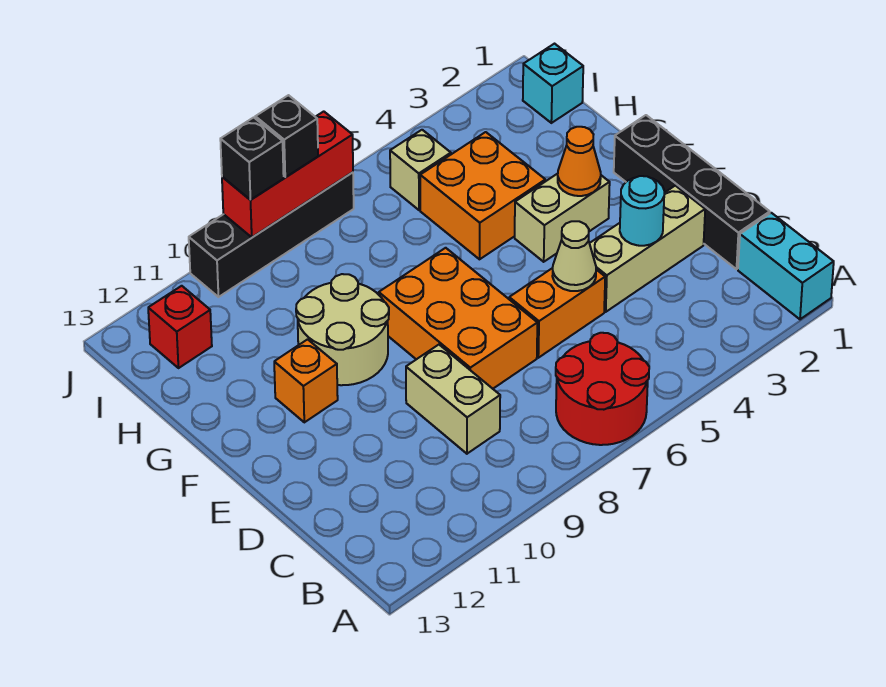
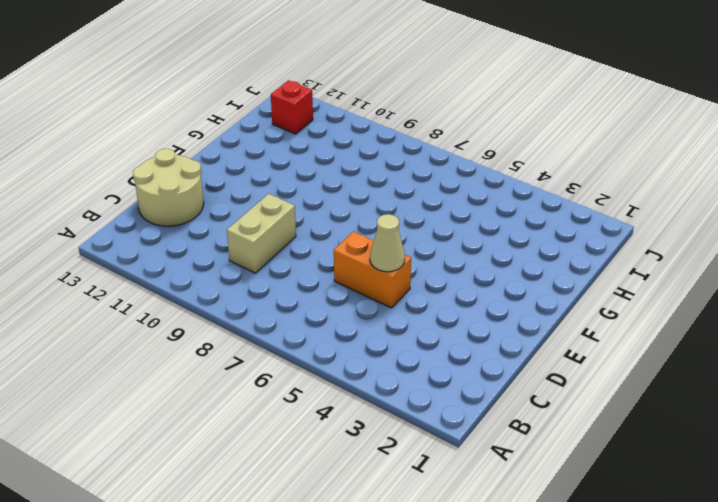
tan 2x2 round brick [133,149,204,226] -> tan 2x2 round brick moved to [296,274,389,385]
none -> cyan 1x2 brick [738,213,834,319]
none -> red 2x2 round brick [556,333,649,445]
none -> black 1x4 brick [614,115,770,269]

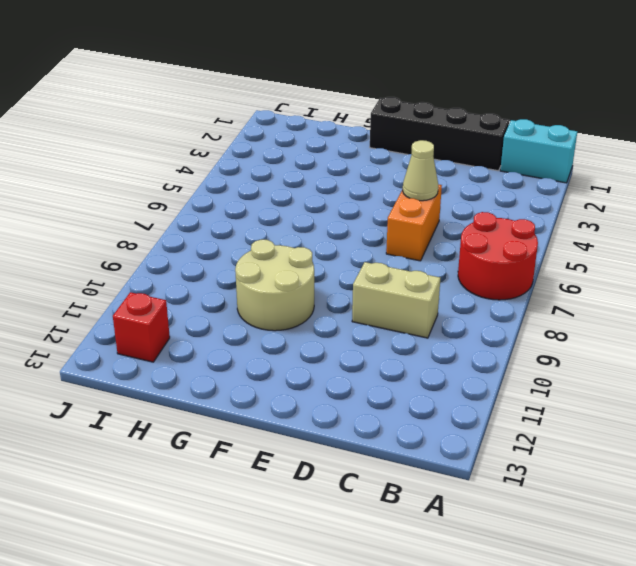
none -> tan 1x3 brick [589,186,705,312]
none -> orange 2x3 brick [379,248,537,389]
none -> tan 1x2 brick [515,174,610,262]

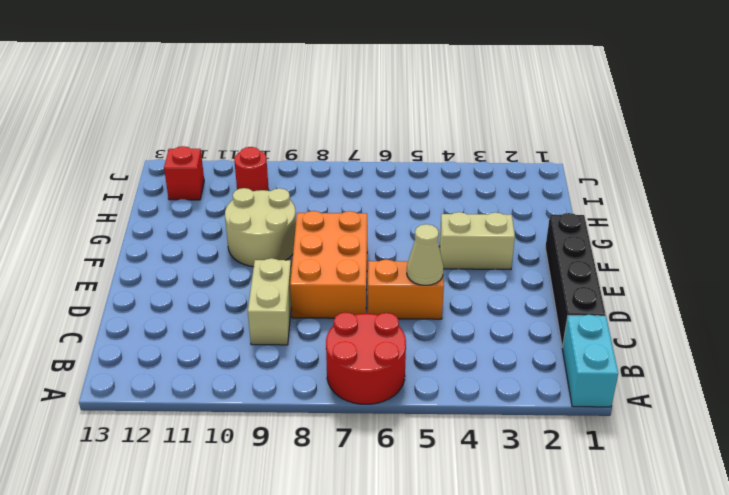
red 1x1 round brick [234,147,269,191] -> none
none -> tan 1x3 brick [589,186,705,312]
none -> orange 1x1 brick [274,339,338,422]
none -> orange 2x2 brick [420,132,545,259]

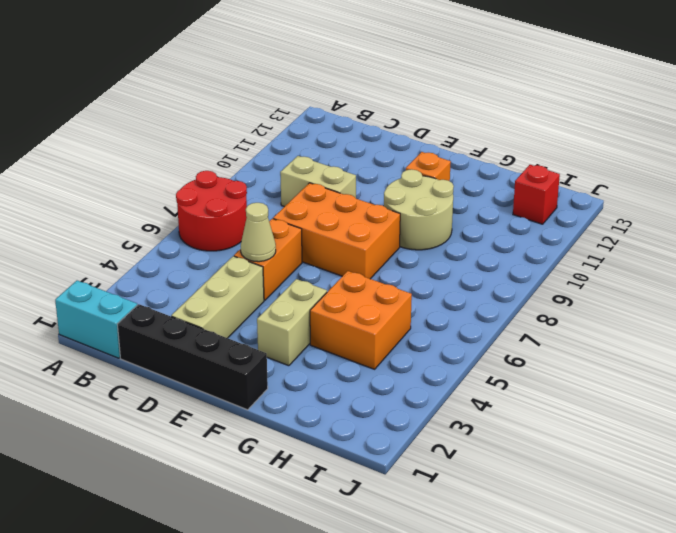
none -> cyan 1x1 brick [523,44,583,123]
none -> tan 1x1 brick [390,130,451,210]
none -> black 1x4 brick [189,172,354,297]

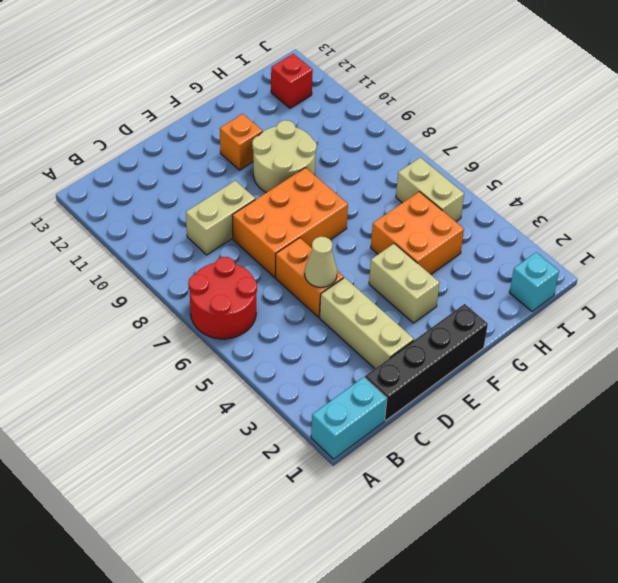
tan 1x2 brick [396,157,464,222] -> tan 1x1 brick [390,130,451,210]
none -> black 1x4 brick [189,172,354,297]
none -> cyan 1x1 round brick [620,176,664,246]
none -> orange 1x1 cone [558,127,601,196]

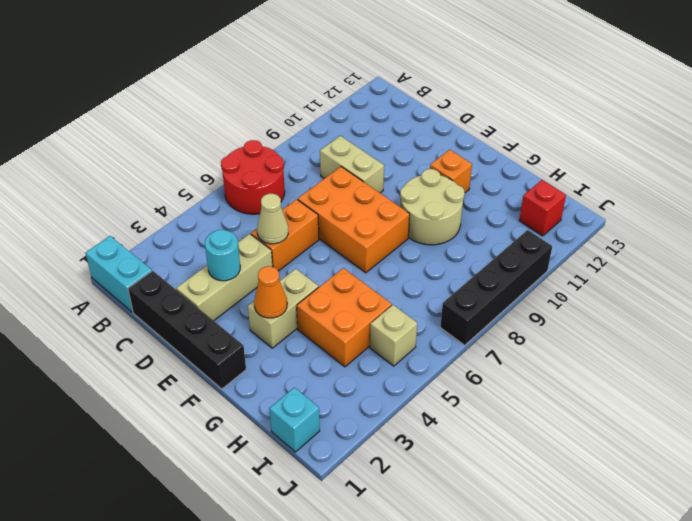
none -> red 1x3 brick [222,111,353,237]
none -> black 1x1 brick [255,95,318,177]
none -> black 1x1 brick [220,117,284,200]

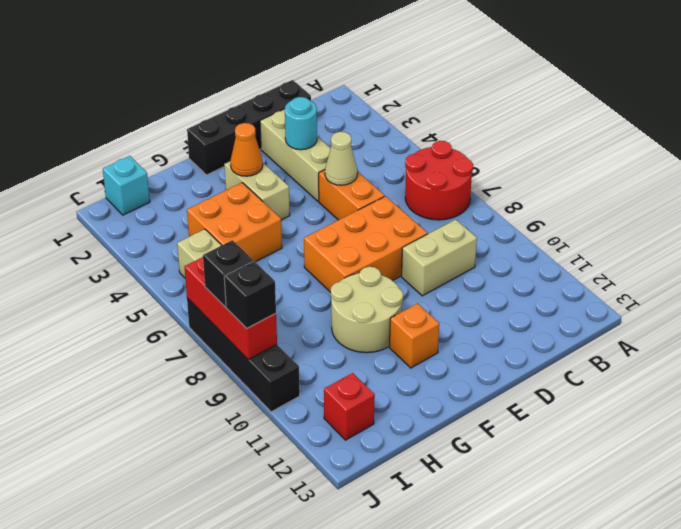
none -> cyan 1x2 brick [738,213,834,319]

